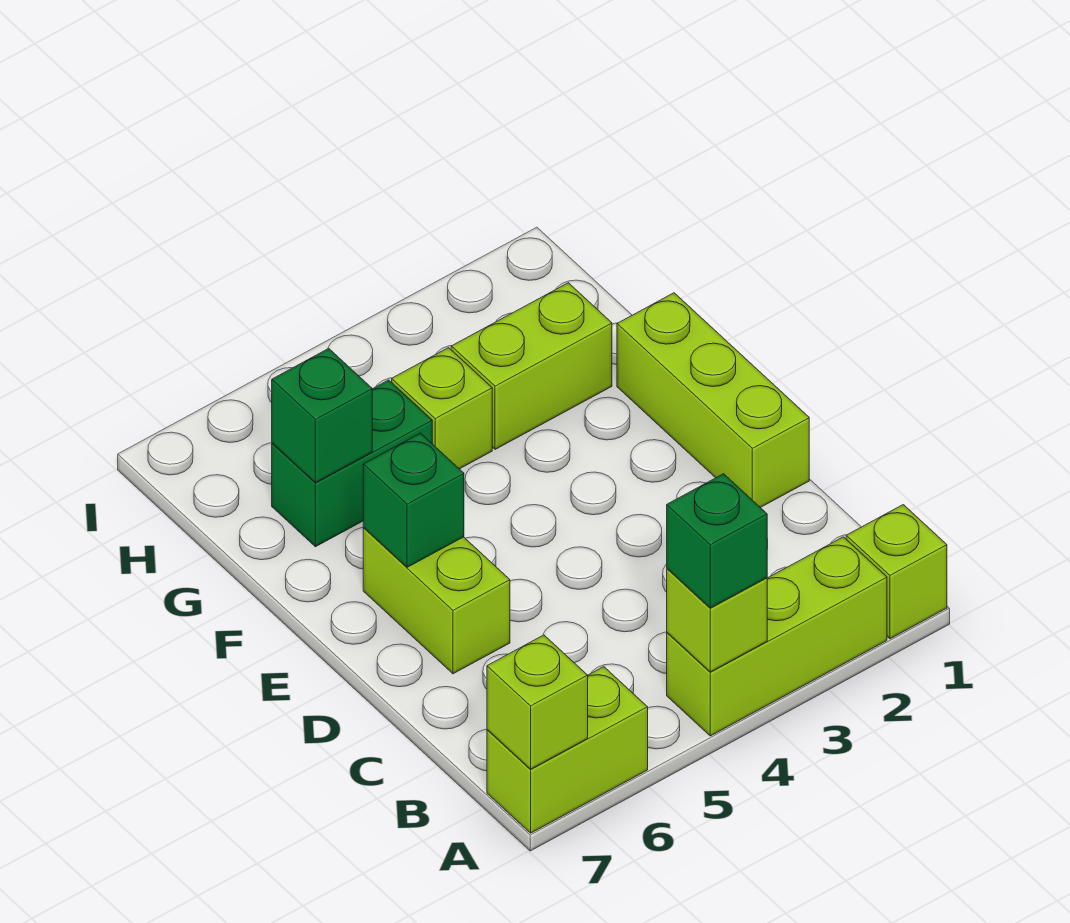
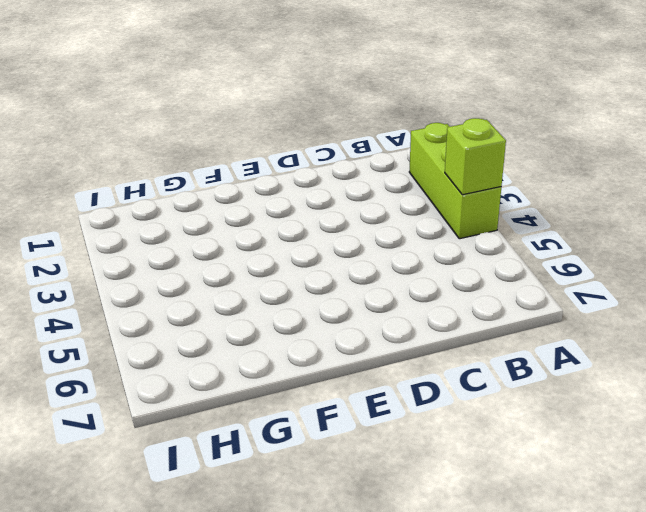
none -> lime 1x1 brick [846,505,947,639]
none -> lime 1x2 brick [487,667,648,833]
none -> lime 1x3 brick [617,293,809,508]

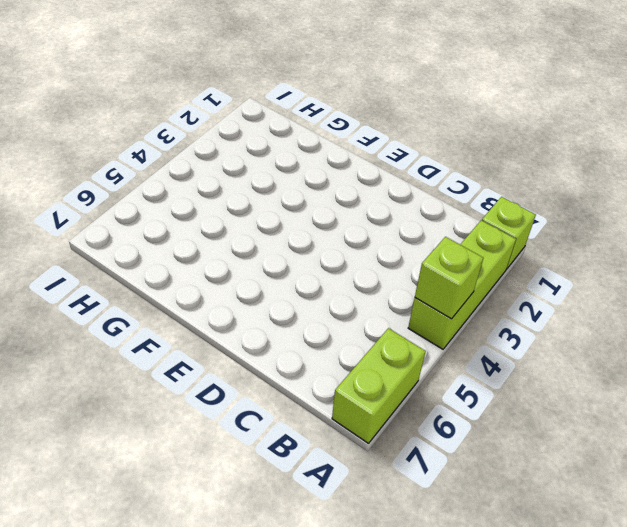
none -> lime 1x3 brick [617,293,809,508]
none -> lime 1x2 brick [363,528,510,674]
none -> lime 1x2 brick [451,283,612,449]

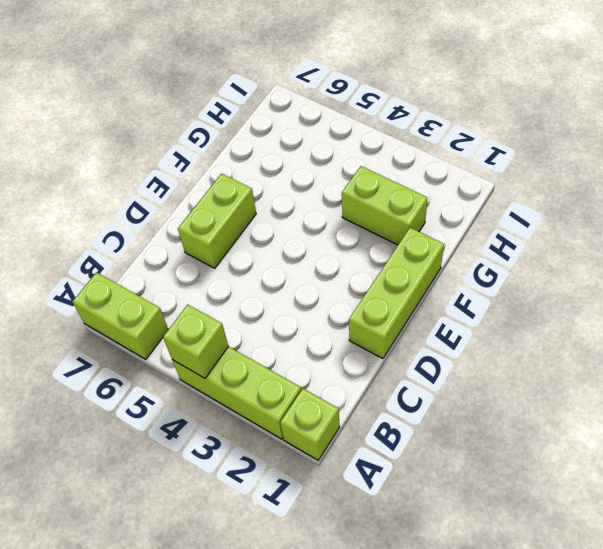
none -> lime 1x1 brick [392,348,492,469]
none -> green 1x2 brick [272,380,432,547]
none -> lime 1x1 brick [487,635,588,769]

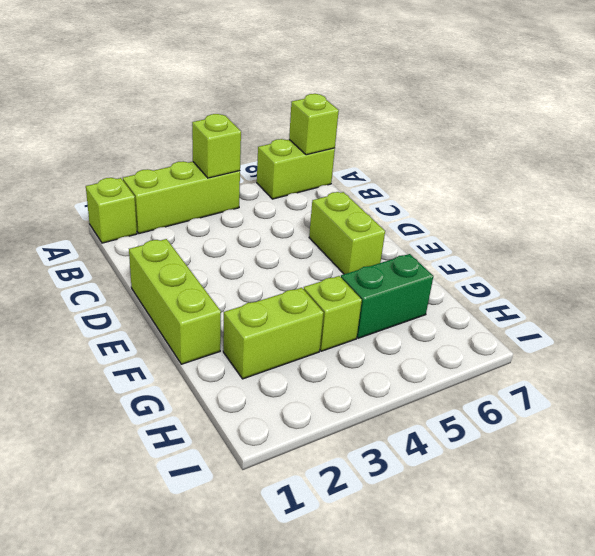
none -> green 1x1 brick [363,433,464,567]
none -> green 1x1 brick [272,349,372,483]
none -> green 1x1 brick [667,474,767,608]

